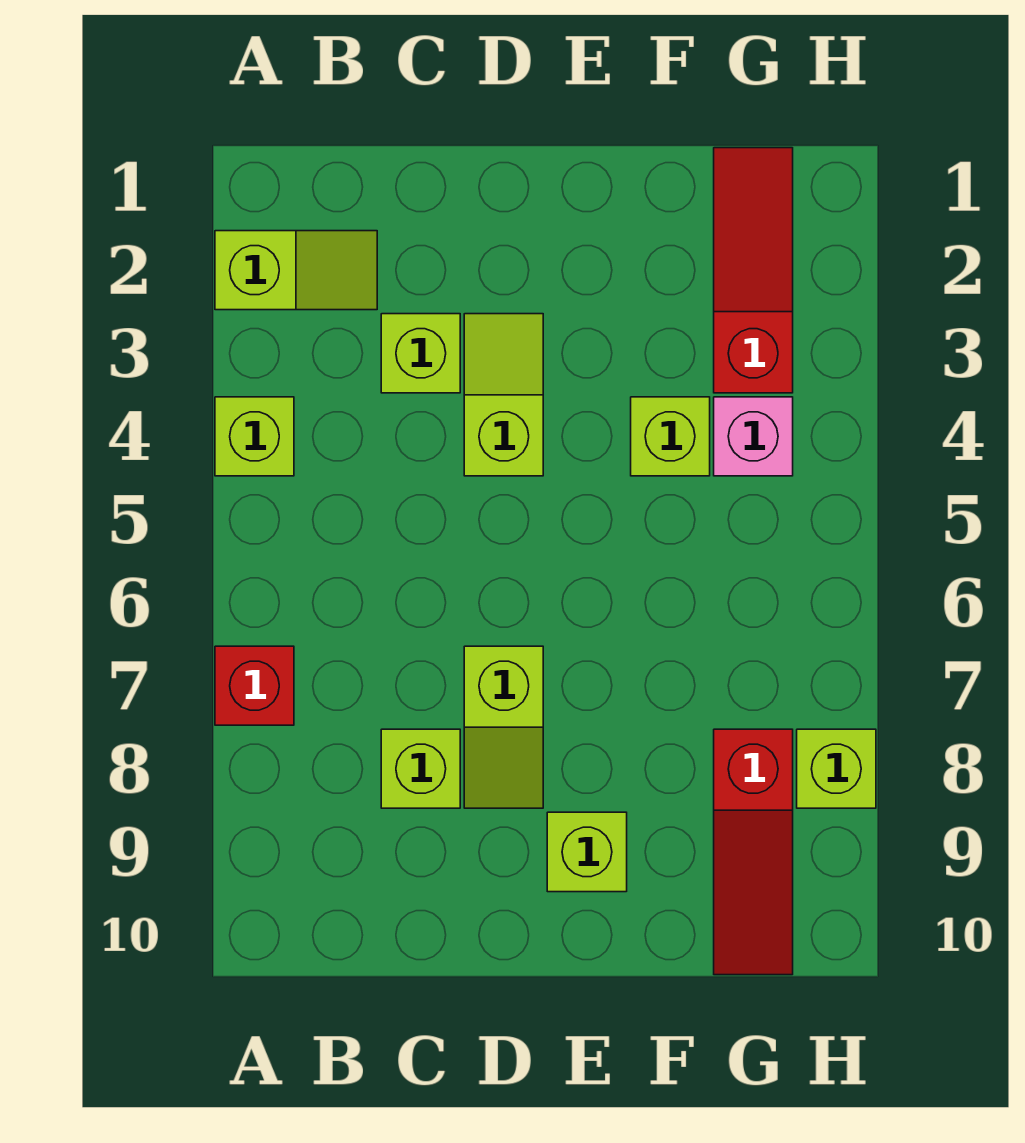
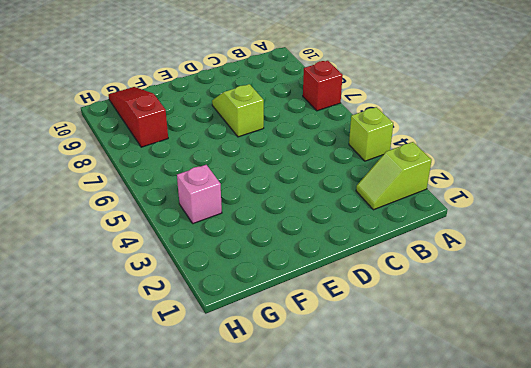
none -> lime 1x1 brick [381,314,460,393]
none -> lime 1x1 brick [381,729,460,808]
none -> lime 1x2 slope [464,314,543,476]

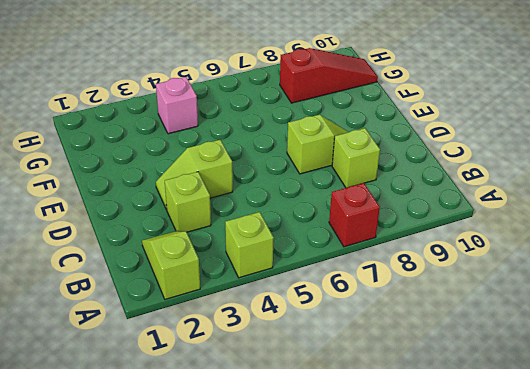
none -> lime 1x1 brick [547,812,627,892]
none -> lime 1x1 brick [631,397,710,476]
none -> red 1x3 slope [714,148,793,393]

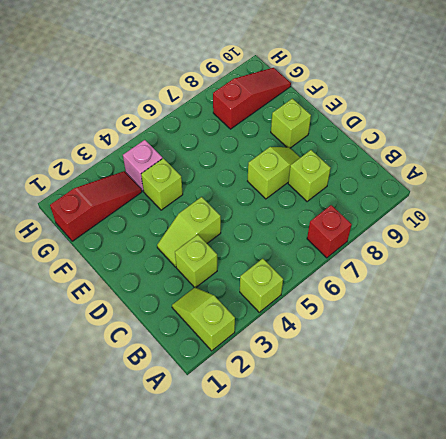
red 1x3 slope [50,171,142,241] -> red 1x3 slope turned to [714,148,793,393]
none -> lime 1x1 brick [797,729,876,808]

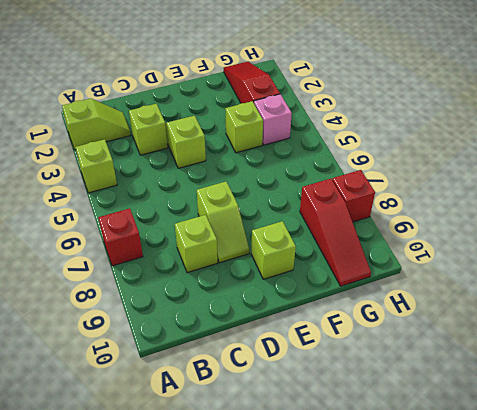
red 1x1 brick [332,170,375,222] -> lime 1x1 brick [797,729,876,808]

